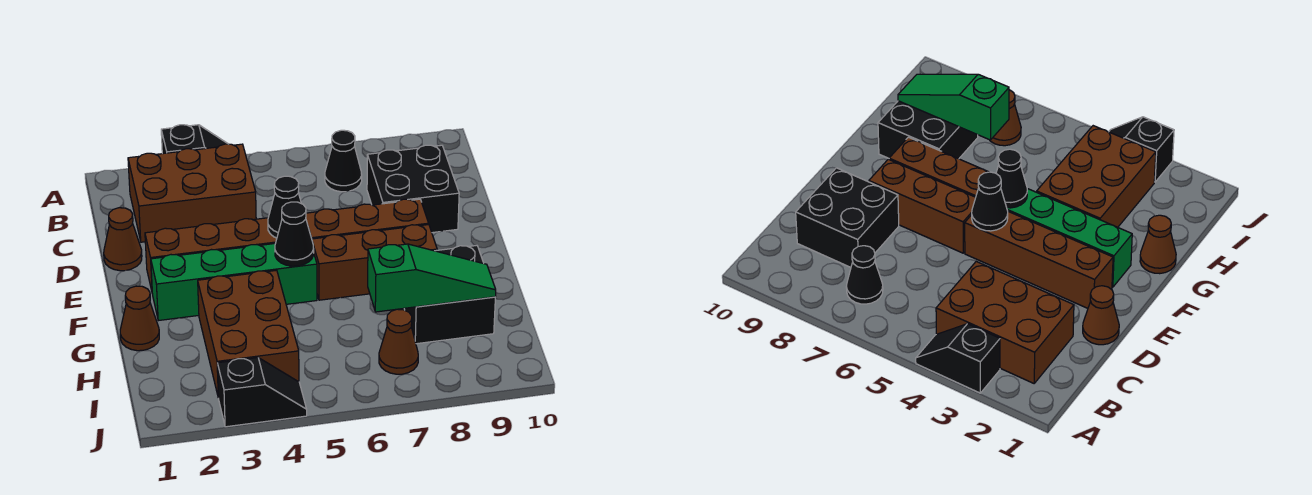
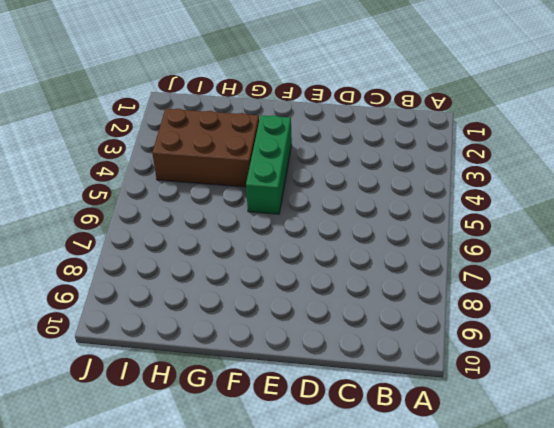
green 1x3 brick [246,115,292,214] -> green 1x4 brick [151,244,317,321]
none -> black 1x2 slope [161,125,228,154]
none -> brown 2x3 brick [128,144,256,242]
none -> black 1x1 cone [325,130,362,192]

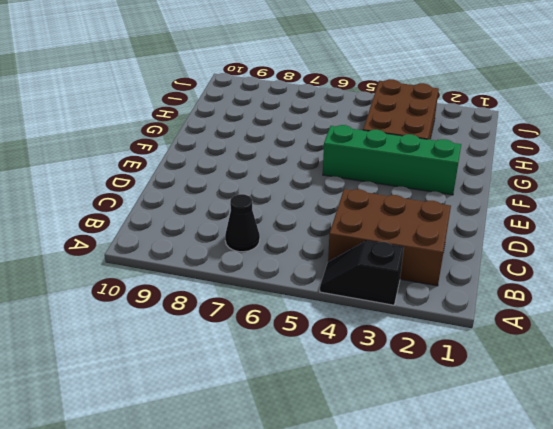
none -> black 2x2 brick [367,145,459,233]
none -> brown 1x1 cone [104,208,142,271]
none -> brown 1x4 brick [145,218,277,290]

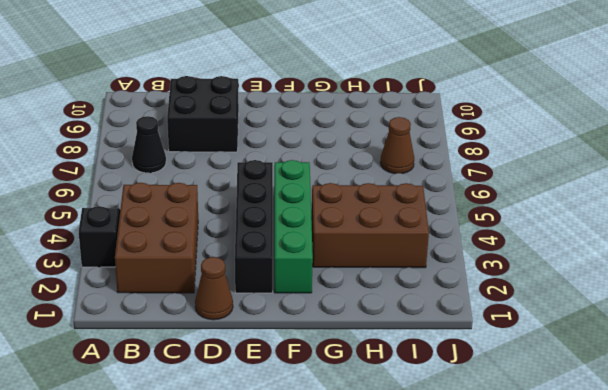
black 1x4 brick [235,160,273,293] -> brown 1x4 brick [145,218,277,290]
none -> brown 1x3 brick [306,199,429,239]
none -> brown 1x3 brick [312,225,437,300]
none -> brown 1x1 cone [120,286,159,351]

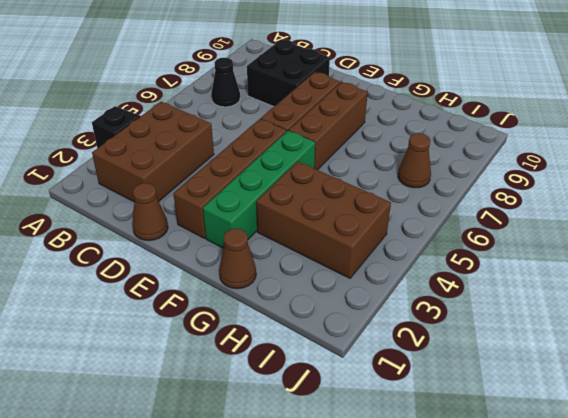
none -> black 2x2 brick [404,246,495,344]
none -> black 1x2 slope [217,358,307,427]
none -> black 1x1 cone [268,176,301,238]

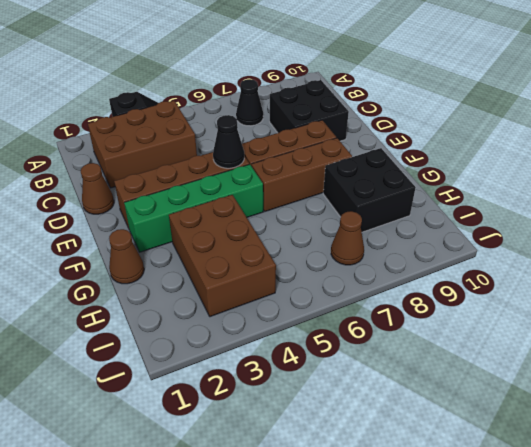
none -> black 1x2 slope [217,358,307,427]
none -> black 1x1 cone [275,202,314,266]
none -> green 1x3 slope [368,244,496,312]

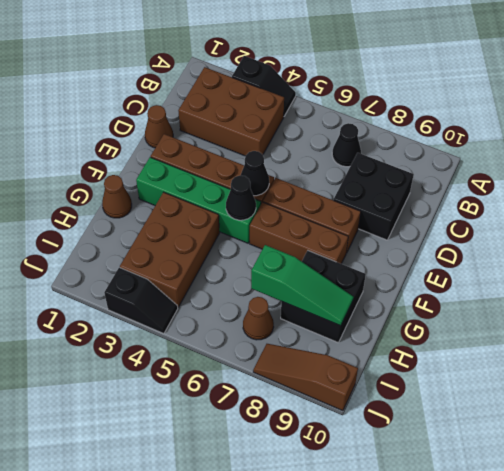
brown 1x3 slope [253,344,358,411] -> none

